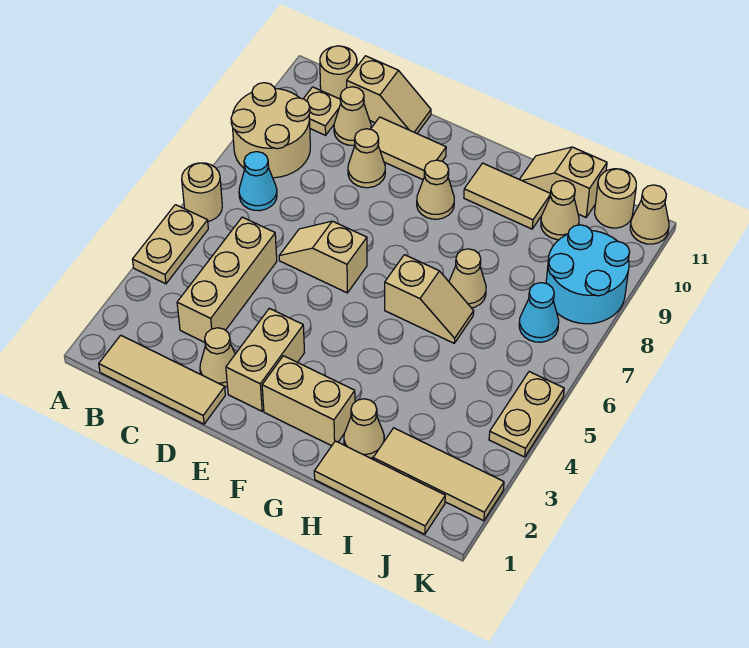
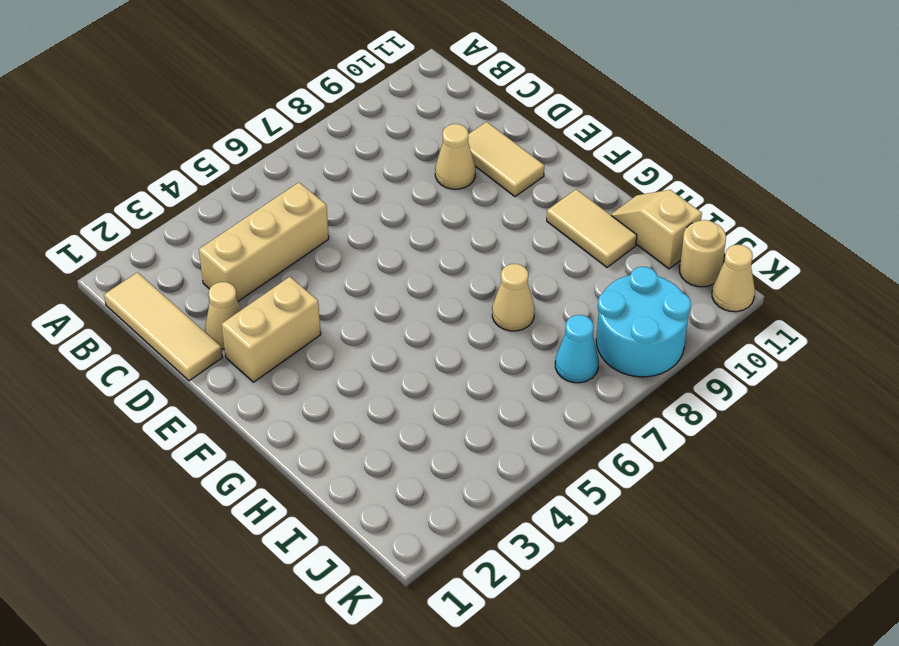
none -> tan 1x2 plate [132,205,208,284]
none -> tan 1x1 round brick [182,163,222,221]
none -> tan 2x2 round brick [231,83,310,178]
none -> cyan 1x1 cone [239,152,277,211]

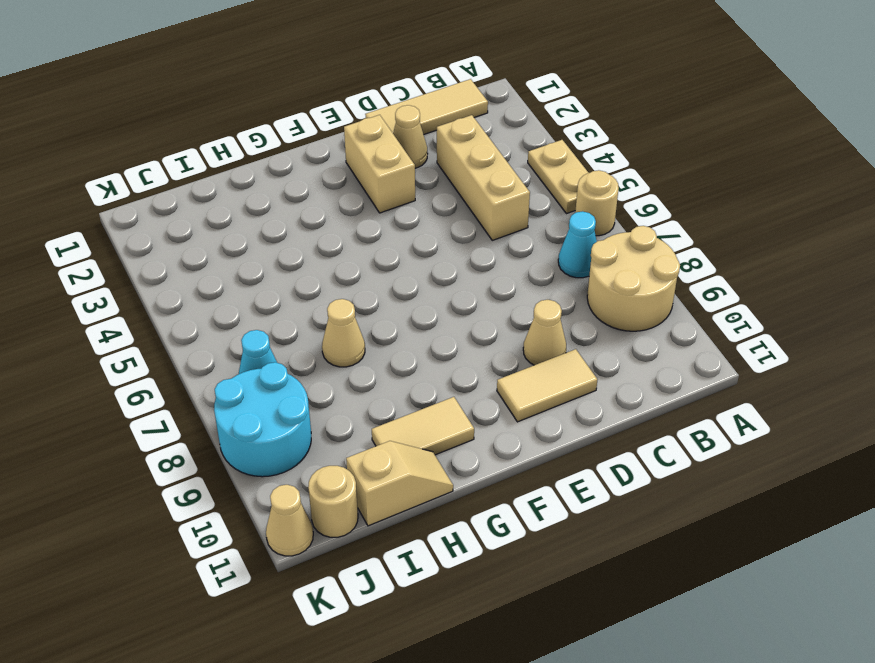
none -> tan 1x1 plate [303,87,341,135]
none -> tan 1x1 round brick [320,46,357,99]
none -> tan 1x1 cone [334,87,371,145]
none -> tan 1x2 slope [347,56,431,133]

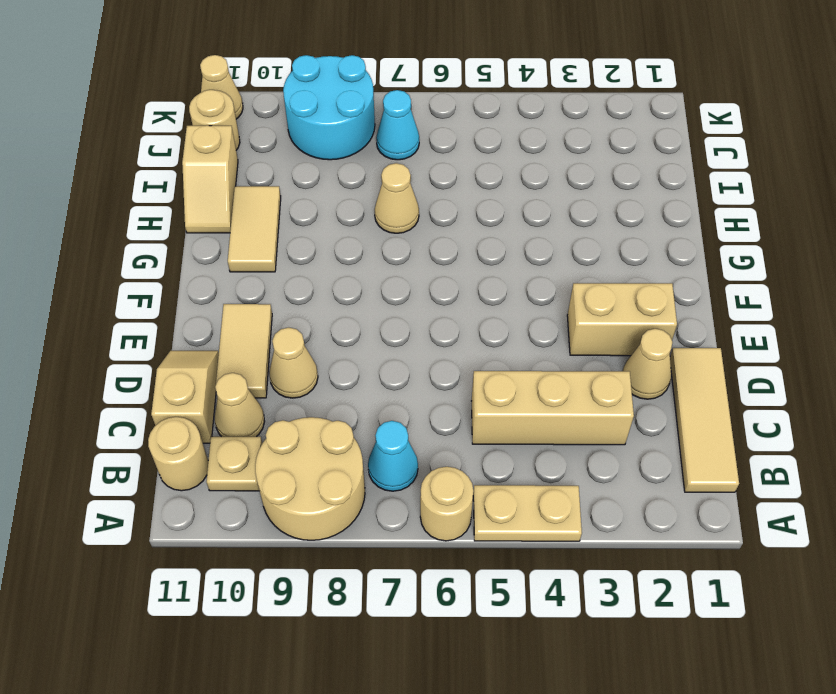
none -> tan 1x2 slope [279,221,367,293]
none -> tan 1x2 brick [262,356,355,446]
none -> tan 1x1 cone [417,160,454,219]
none -> tan 1x2 slope [385,255,474,343]

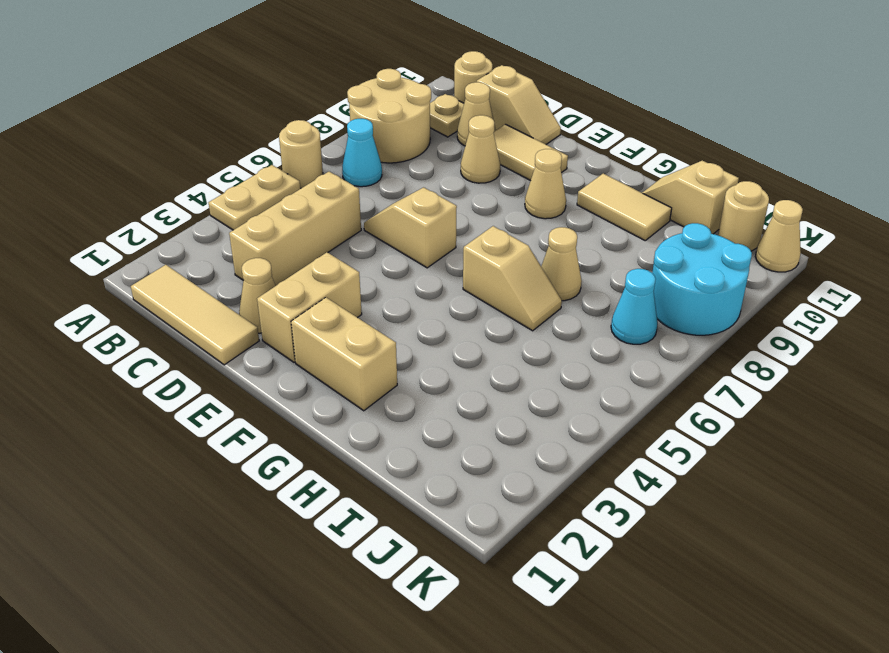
none -> tan 1x3 tile [314,441,445,534]
none -> tan 1x1 cone [344,399,384,458]
none -> tan 1x3 tile [373,428,504,521]
none -> tan 1x1 cone [541,181,579,240]

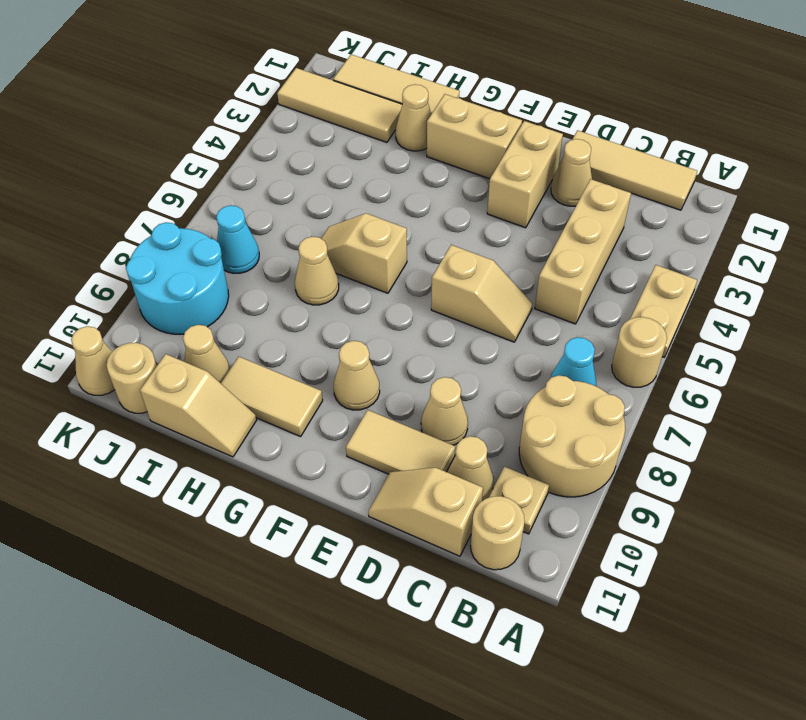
none -> tan 1x2 plate [489,372,564,457]

